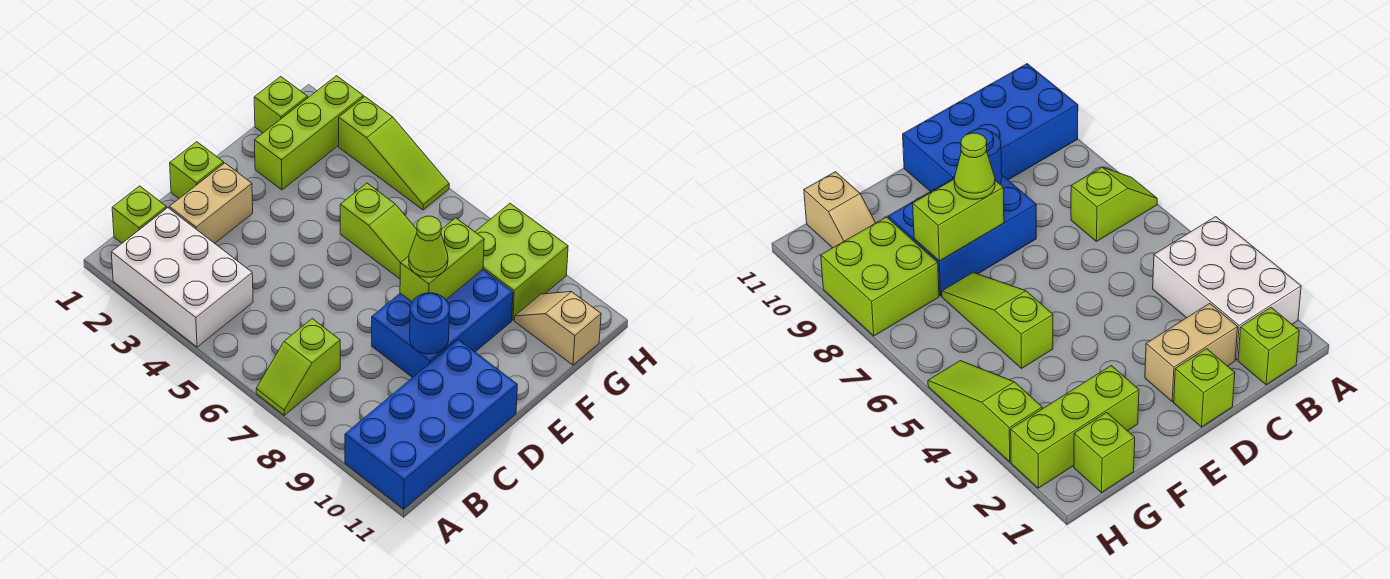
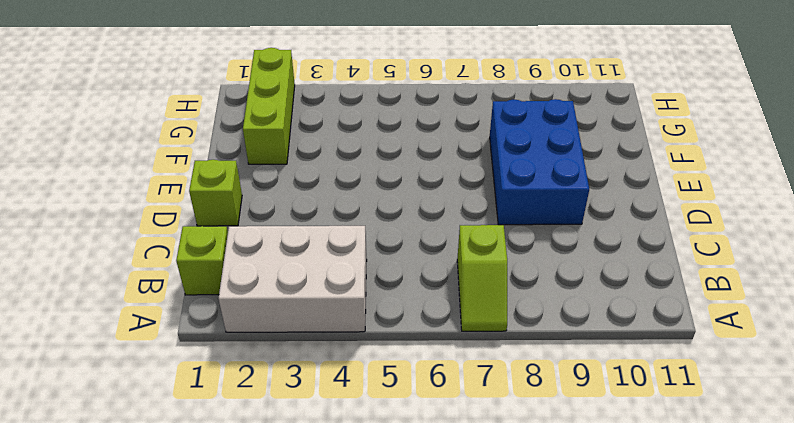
none -> blue 2x4 brick [345,340,517,509]
none -> tan 1x2 brick [169,163,253,243]
none -> lime 1x3 slope [340,183,417,279]

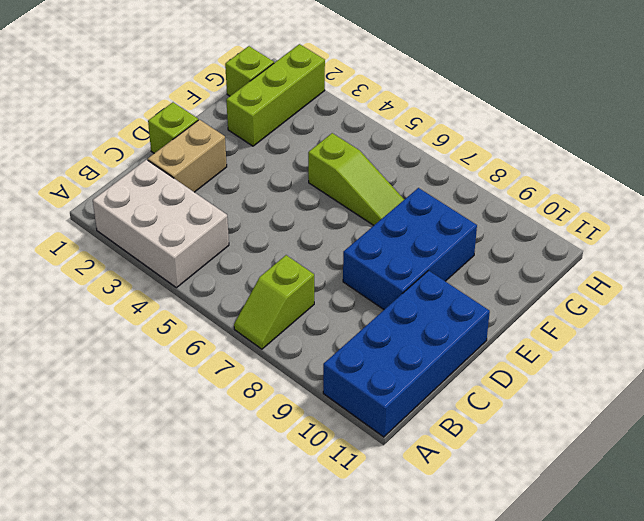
none -> lime 1x1 brick [112,186,167,243]
none -> lime 2x2 brick [475,203,568,320]
none -> tan 1x2 slope [514,292,601,365]

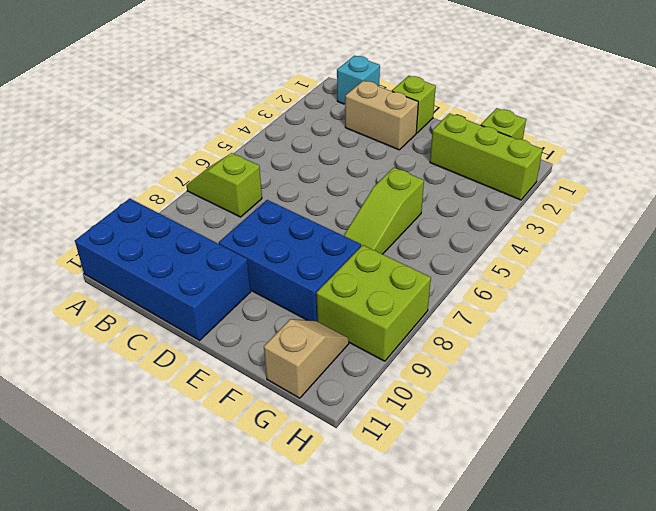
cyan 1x1 brick [337,56,380,104] -> lime 1x1 brick [112,186,167,243]
none -> white 2x3 brick [111,208,253,347]
none -> lime 1x3 slope [339,97,449,210]
none -> blue 1x1 round brick [410,293,450,354]

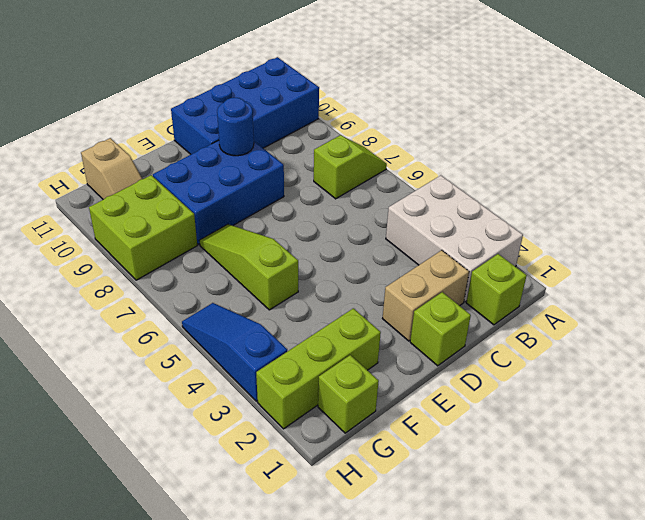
blue 1x3 slope [182,303,287,401] -> lime 1x3 slope [339,97,449,210]
none -> lime 1x2 brick [400,218,484,302]
none -> lime 1x1 cone [409,216,448,277]

